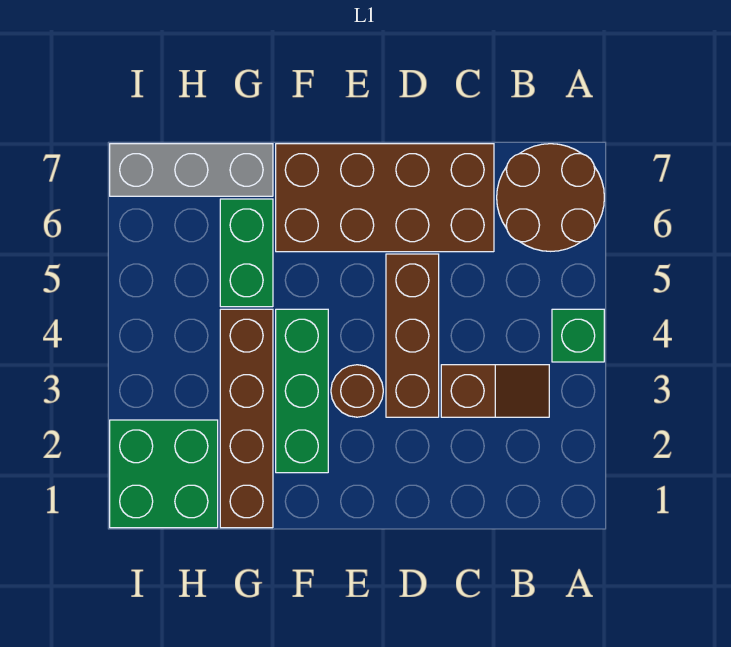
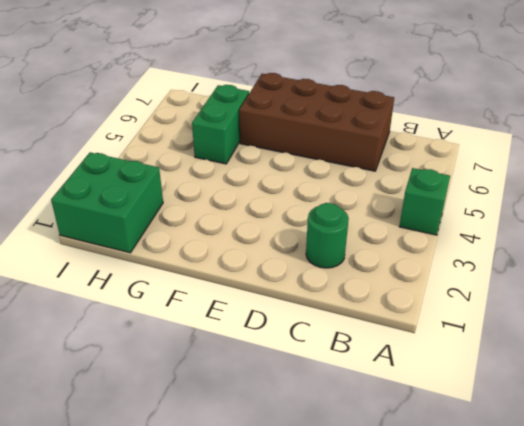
green 1x1 round brick [306,203,349,268] -> none
none -> brown 2x2 round brick [497,144,604,251]
none -> brown 1x2 slope [441,365,549,417]

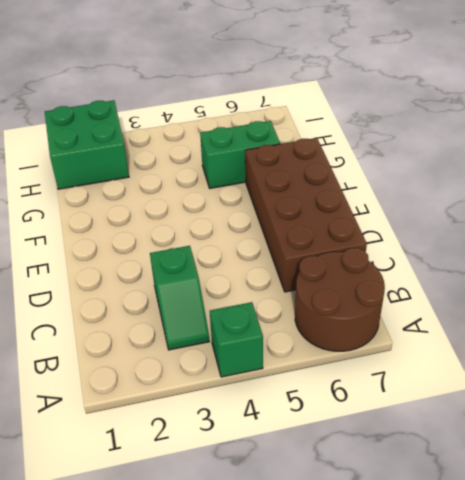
green 1x2 slope [150,246,210,350] -> brown 1x2 slope [441,365,549,417]
none -> brown 1x3 brick [386,254,439,417]
none -> brown 1x1 round brick [331,365,383,417]

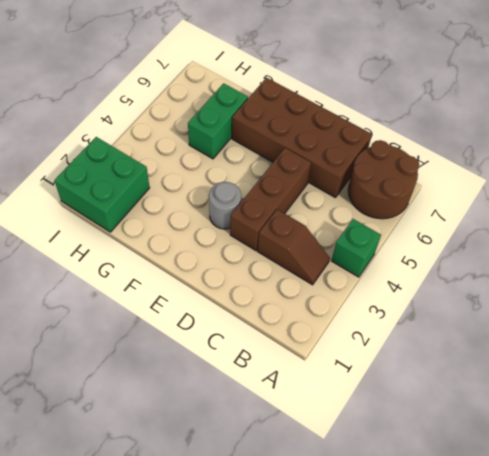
grey 1x1 round brick [209,182,241,229] -> brown 1x1 round brick [331,365,383,417]
none -> green 1x3 brick [276,309,328,473]
none -> brown 1x4 brick [220,309,273,528]

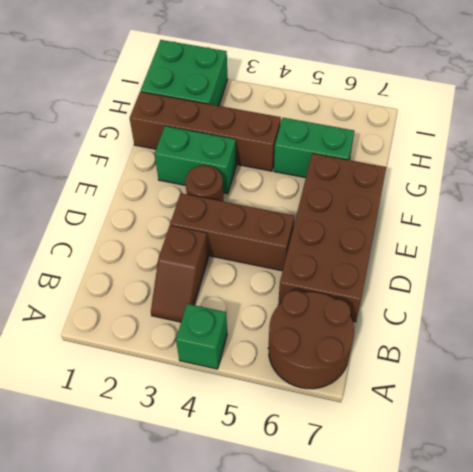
green 1x2 brick [155,126,236,194] -> green 1x3 brick [276,309,328,473]
none -> grey 1x3 brick [110,144,273,196]

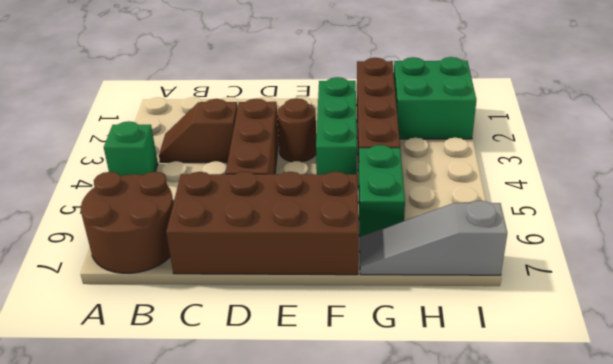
grey 1x3 slope [360,201,507,275] -> grey 1x3 brick [110,144,273,196]

